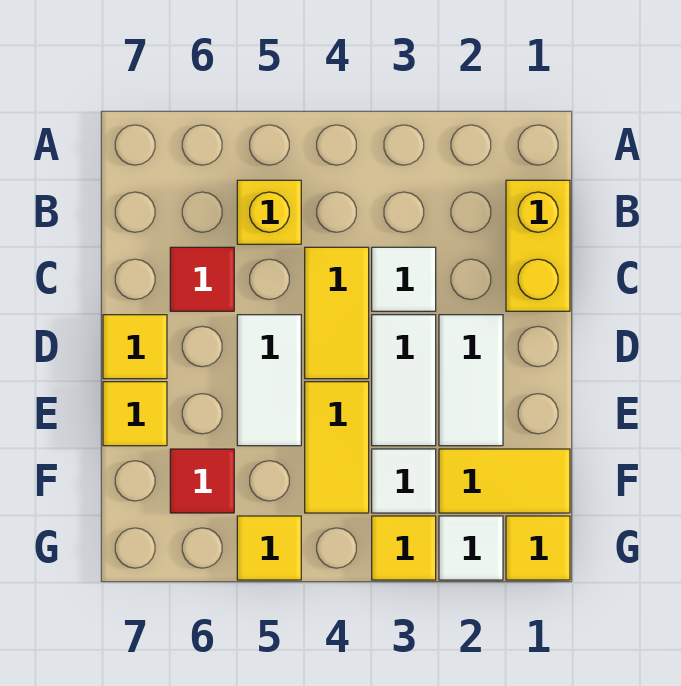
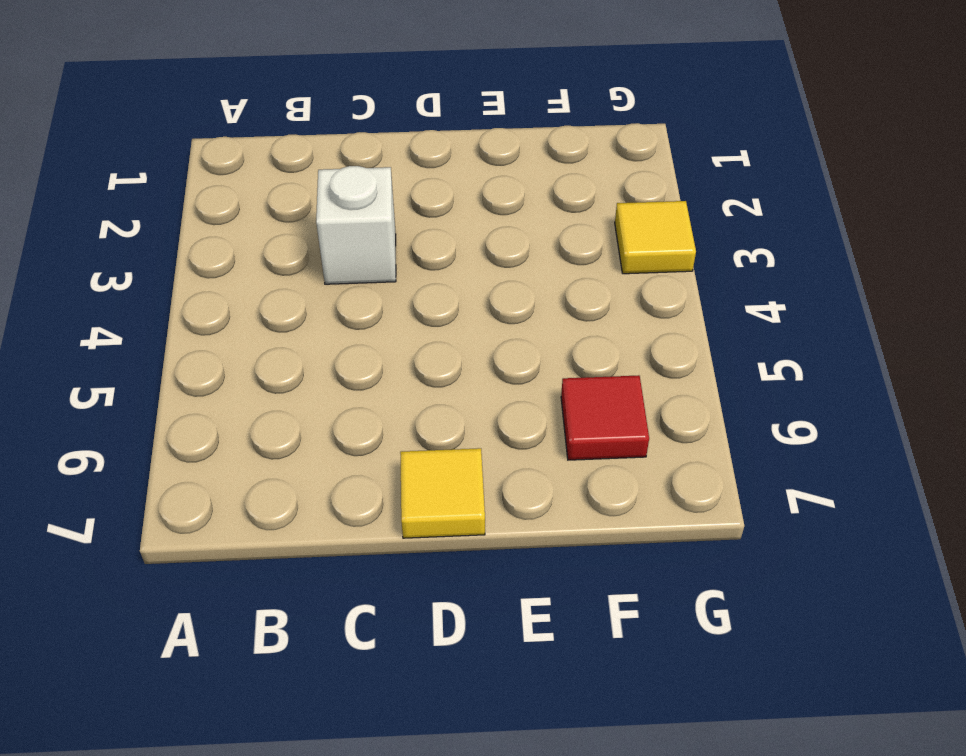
white 1x1 brick [316,166,396,284] -> white 1x1 tile [372,247,436,311]
none -> yellow 1x2 brick [506,180,570,311]
none -> yellow 1x1 brick [237,180,301,244]
none -> yellow 1x2 tile [305,247,369,379]

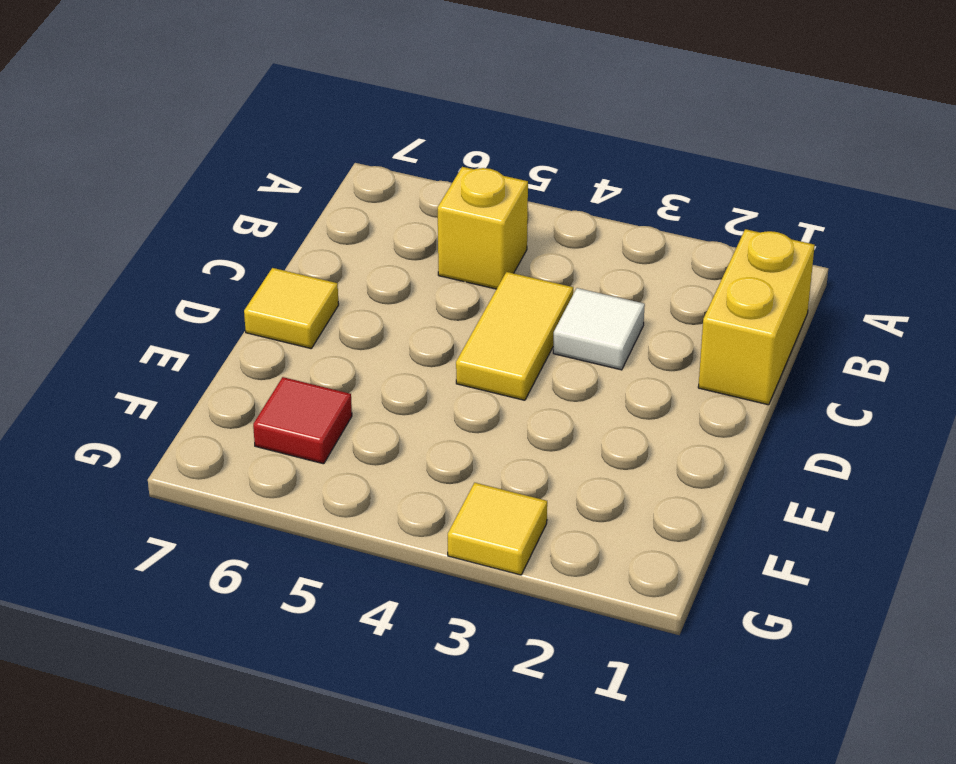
none -> red 1x1 tile [170,247,234,311]
none -> white 1x2 tile [439,315,503,446]
none -> white 1x2 tile [372,315,436,446]

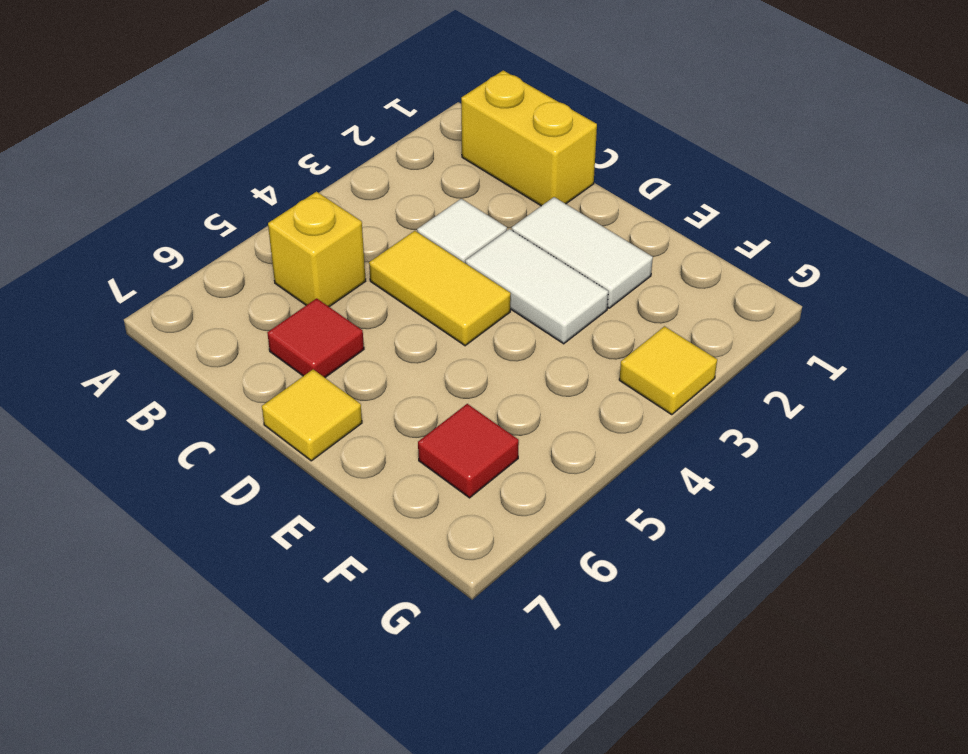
none -> white 1x2 tile [237,315,301,446]
none -> yellow 1x2 tile [305,382,369,513]
none -> yellow 1x1 tile [103,382,167,446]

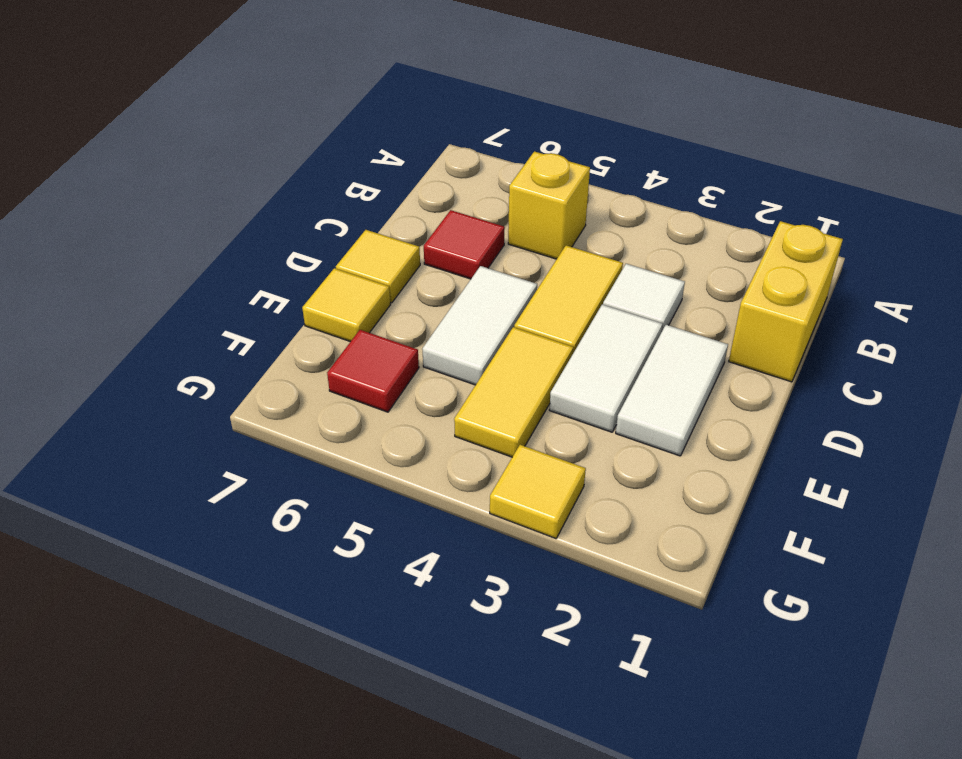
none -> yellow 1x2 tile [439,449,570,513]
none -> white 1x1 tile [372,449,436,513]
none -> yellow 1x1 tile [506,516,570,580]

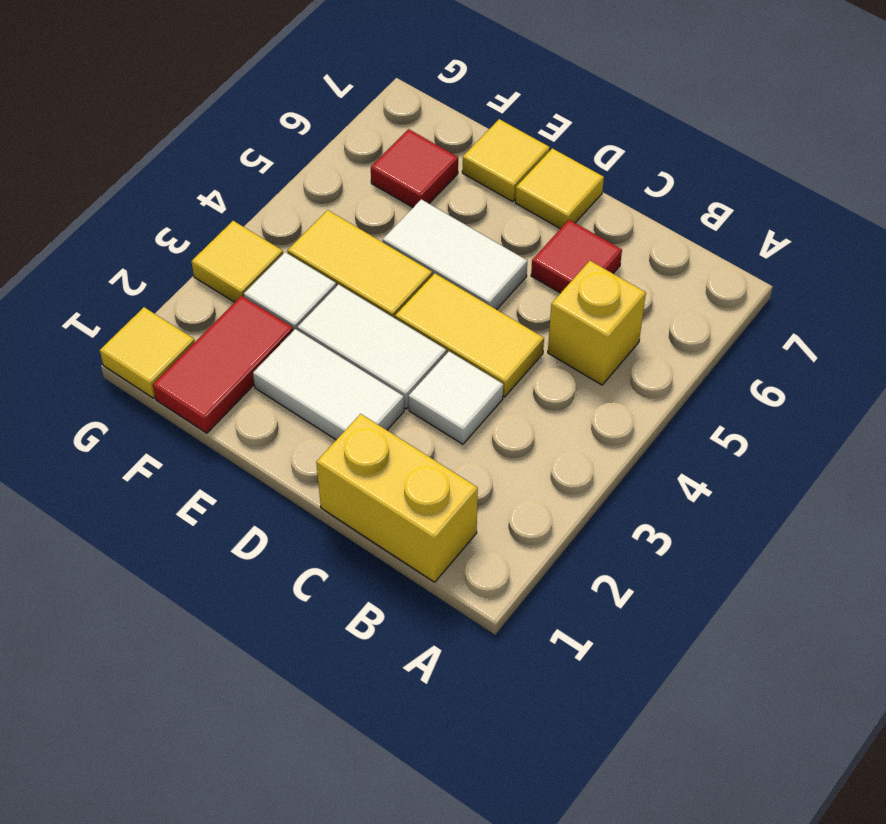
red 1x2 tile [153,296,293,433] -> yellow 1x2 tile [439,449,570,513]
none -> white 1x1 tile [439,516,503,580]
none -> yellow 1x1 tile [237,516,301,580]

